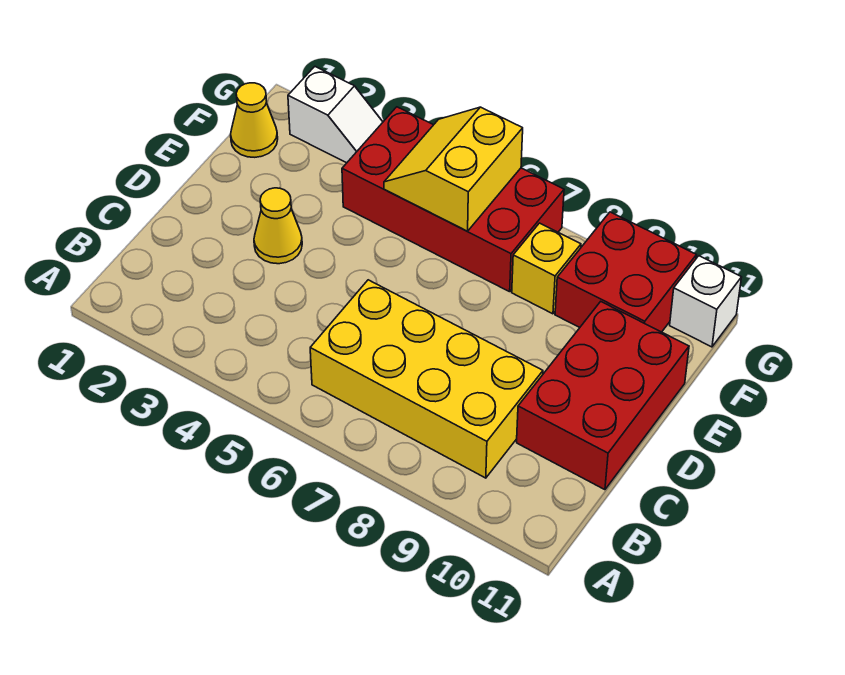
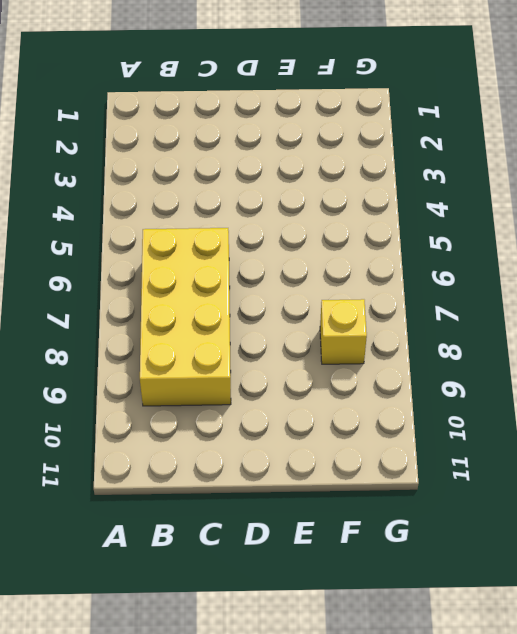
none -> red 2x3 brick [517,302,689,490]
none -> yellow 1x1 cone [254,188,302,264]

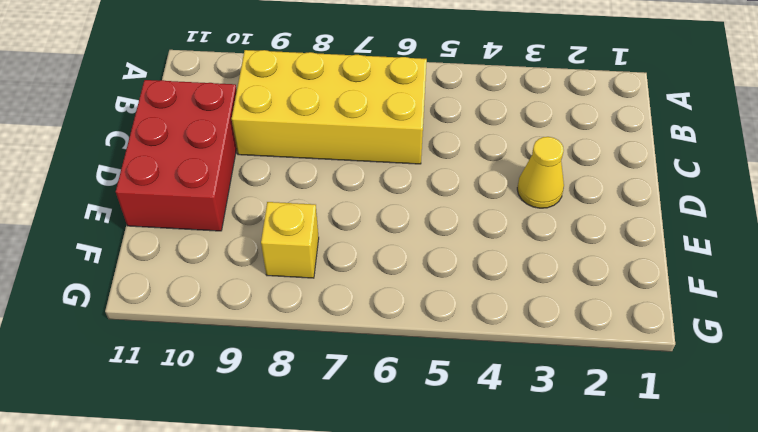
none -> yellow 1x1 cone [231,83,278,157]
none -> red 2x4 brick [342,107,564,292]

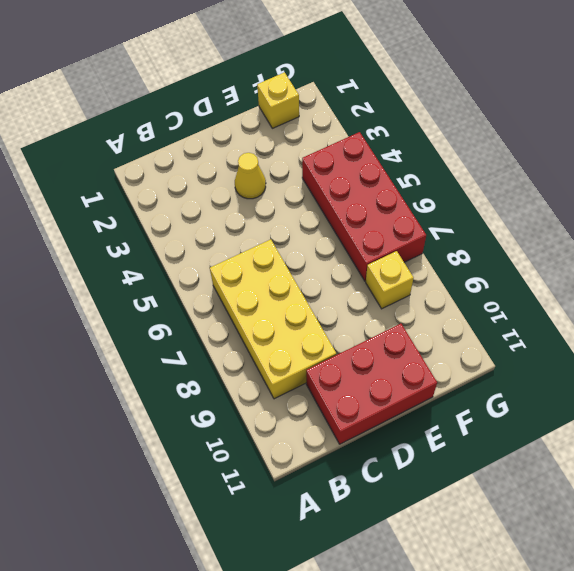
yellow 1x1 brick [257,72,299,128] -> yellow 1x1 cone [231,83,278,157]
none -> red 2x2 brick [555,212,696,332]
none -> white 1x2 slope [288,67,383,163]

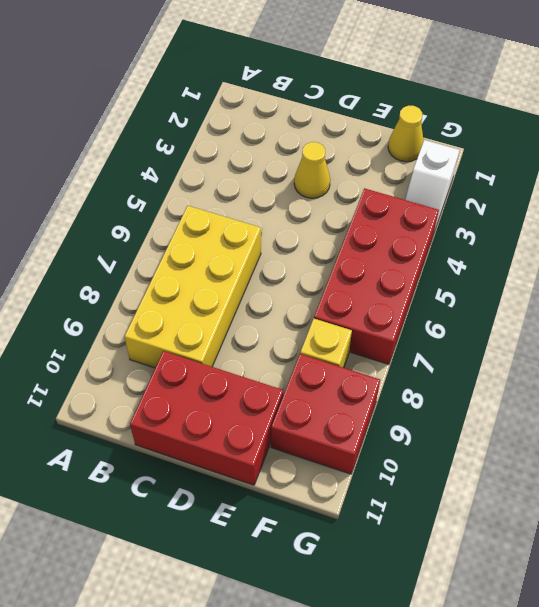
none -> white 1x1 brick [670,256,742,347]
none -> yellow 2x2 slope [384,107,523,231]

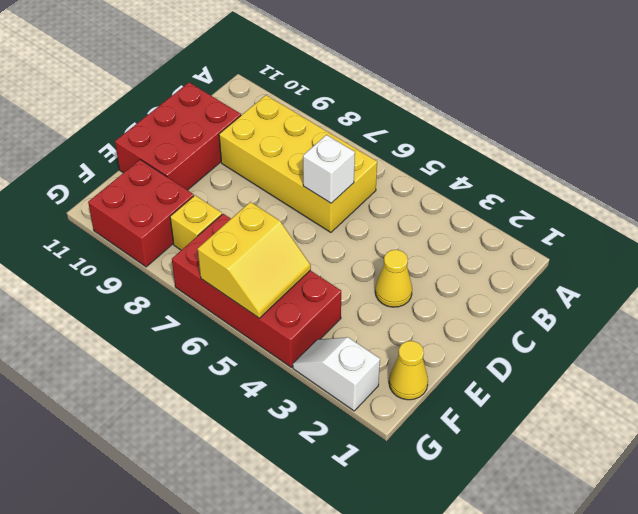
white 1x1 brick [303,135,355,203] -> white 1x1 brick moved to [670,256,742,347]

